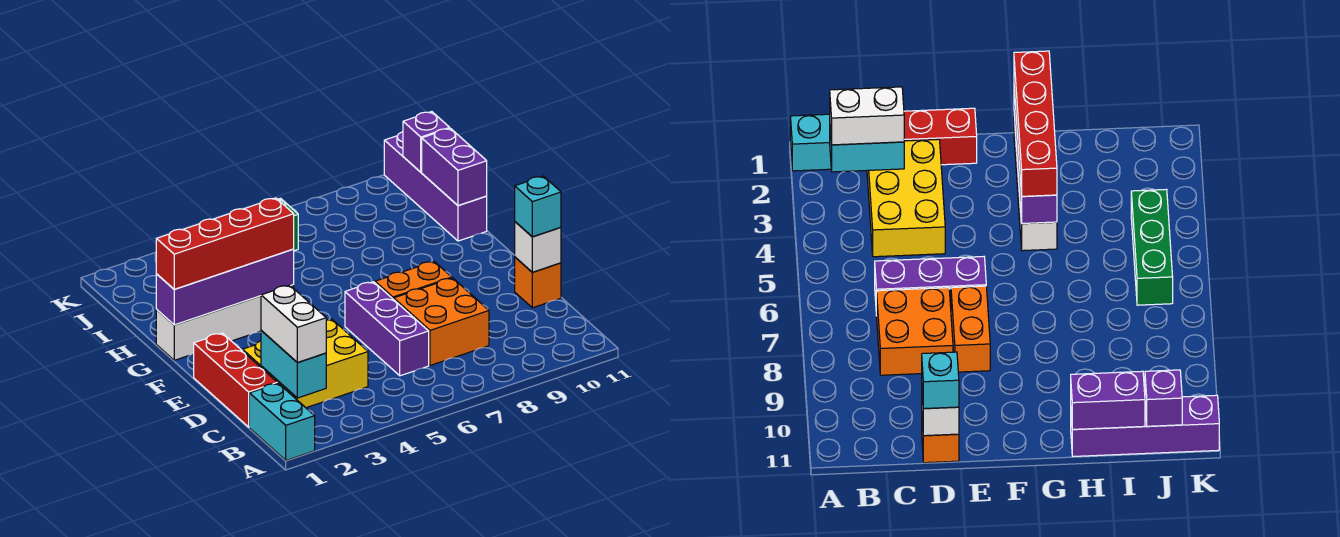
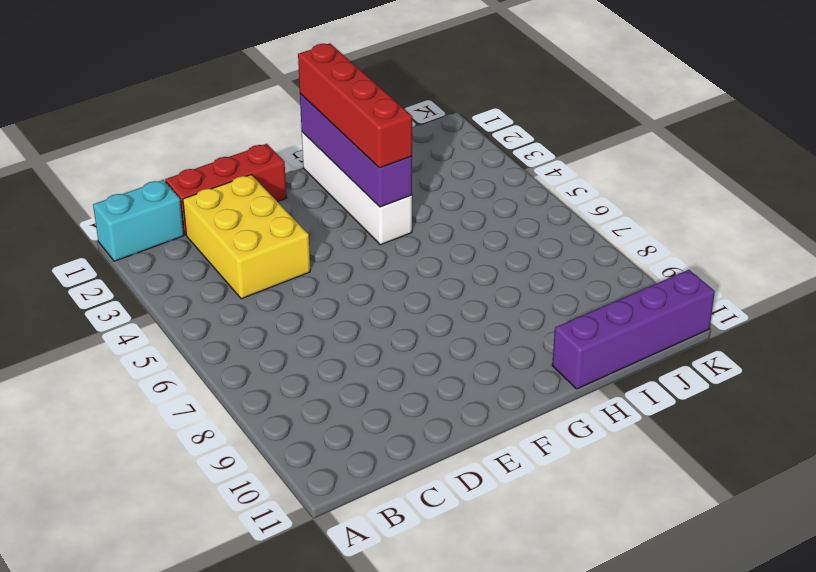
none -> purple 1x3 brick [345,282,429,376]
none -> orange 2x2 brick [394,278,489,366]
none -> orange 1x1 brick [515,257,561,308]

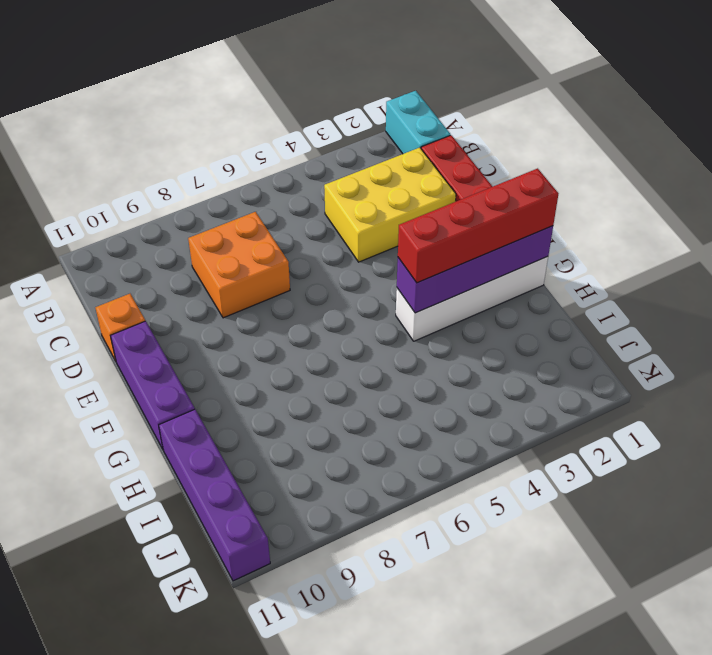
purple 1x3 brick [111,321,195,449] -> purple 1x3 brick moved to [345,282,429,376]
none -> orange 1x2 brick [375,261,452,300]
none -> green 1x3 brick [1131,189,1173,305]
none -> cyan 1x2 brick [261,331,326,398]

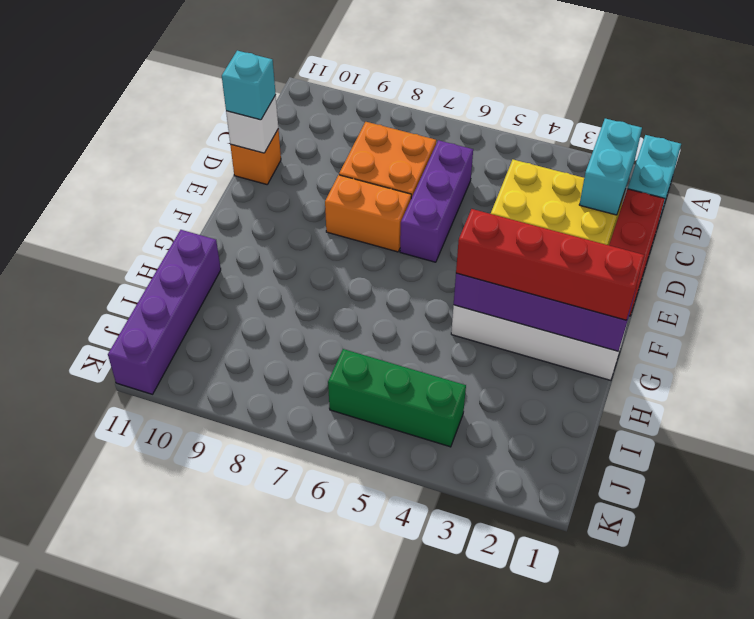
none -> purple 1x2 brick [422,128,487,205]
none -> purple 1x1 brick [403,112,450,172]
none -> white 1x2 brick [261,285,326,363]

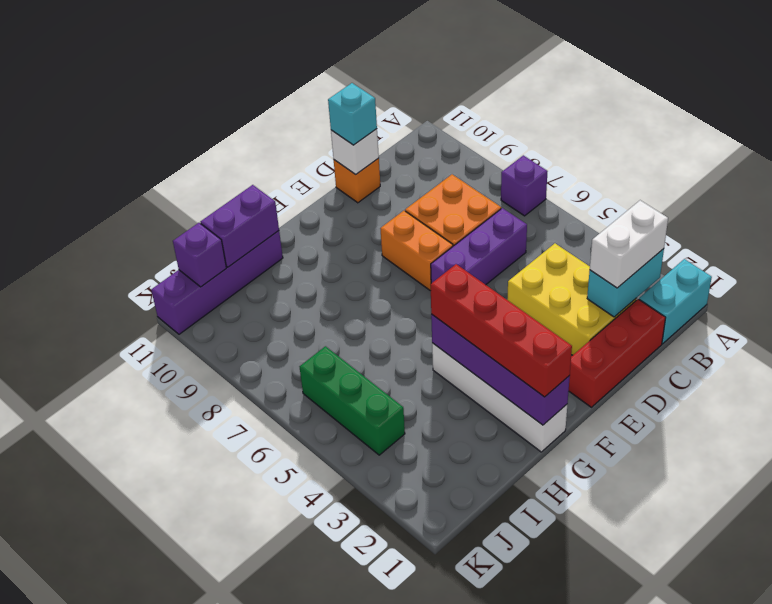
purple 1x1 brick [501,155,548,216] -> none

